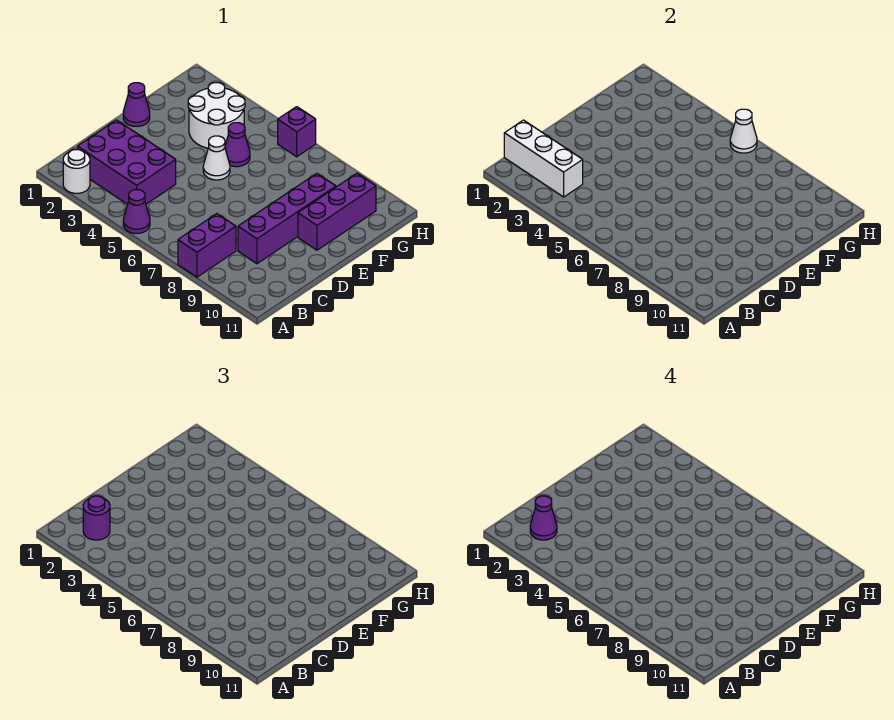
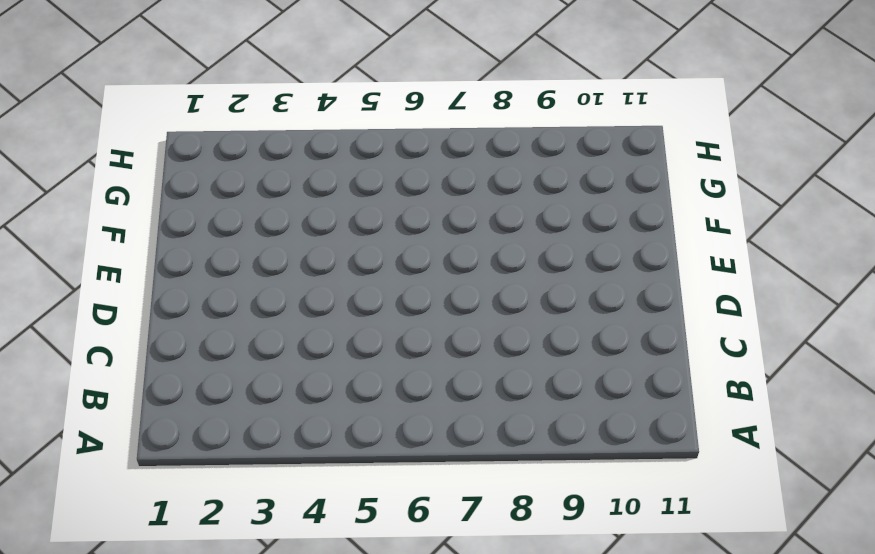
none -> white 1x1 round brick [63,150,90,193]
none -> purple 1x1 cone [123,190,150,233]
none -> purple 1x2 brick [178,214,236,277]

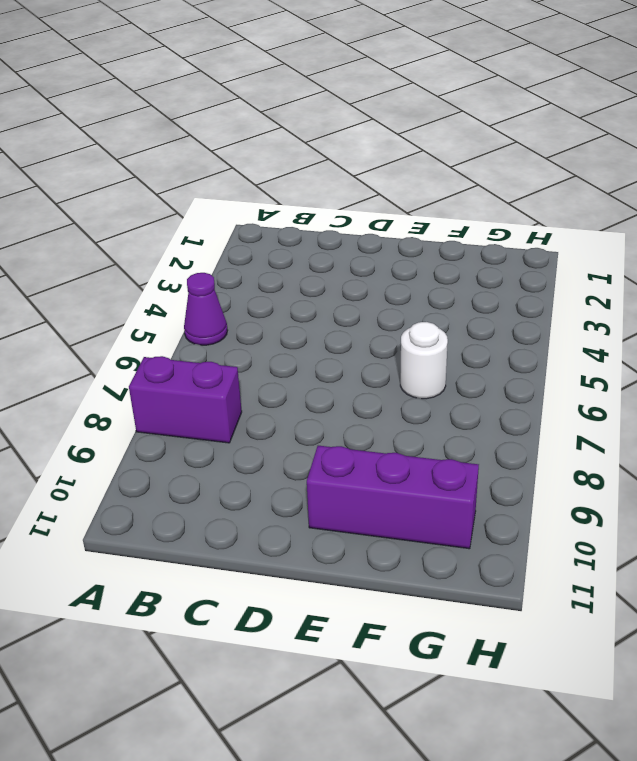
white 1x1 round brick [400,322,448,399] -> white 1x1 round brick moved to [63,150,90,193]
none -> purple 2x3 brick [78,120,176,204]
none -> purple 1x4 brick [238,174,336,264]
none -> purple 1x1 cone [123,83,150,127]

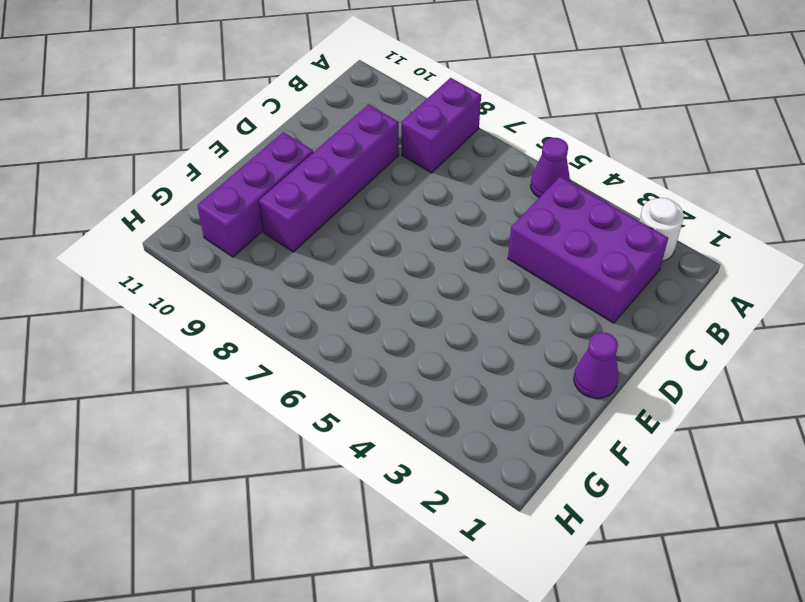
none -> white 1x1 cone [203,136,230,180]
none -> white 2x2 round brick [188,83,245,148]
none -> purple 1x1 cone [225,123,250,167]

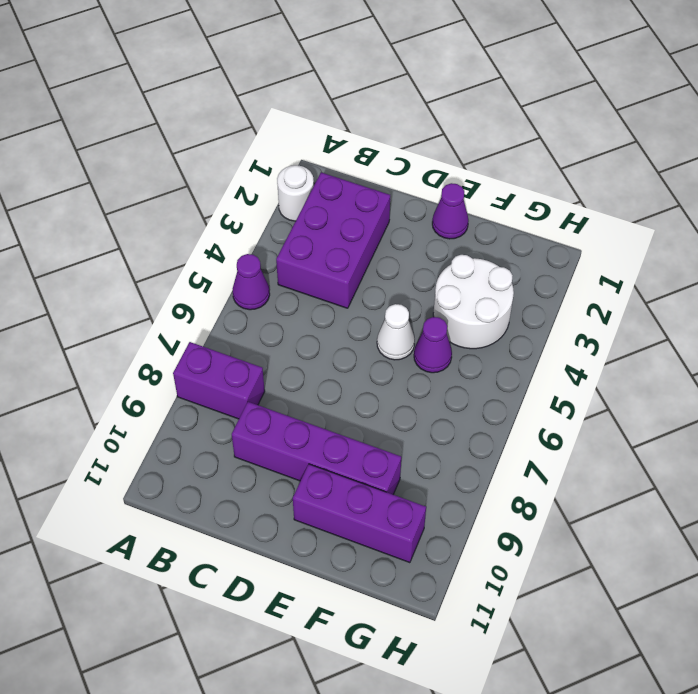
none -> purple 1x1 brick [278,107,316,157]
none -> white 1x3 brick [504,120,583,197]
none -> white 1x1 cone [730,109,757,153]

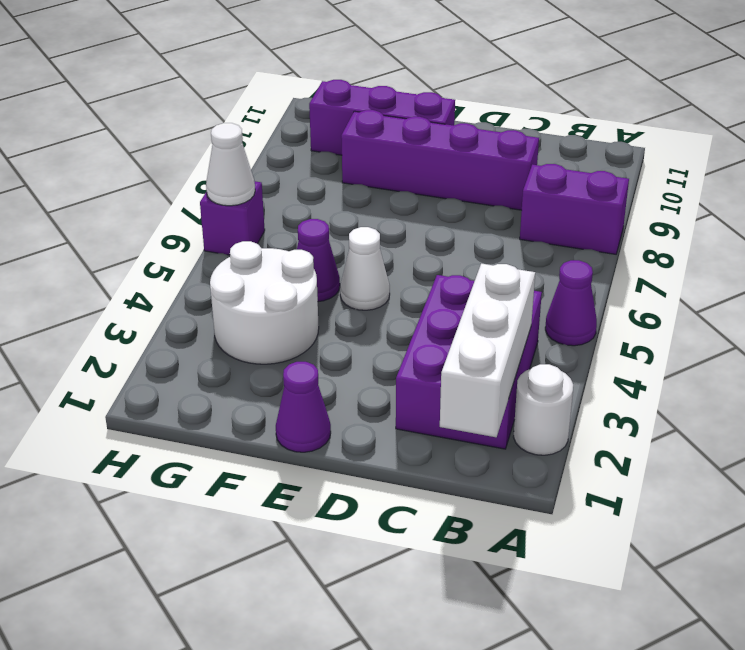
none -> purple 1x1 round brick [83,496,110,540]
none -> purple 1x1 cone [530,496,557,540]

